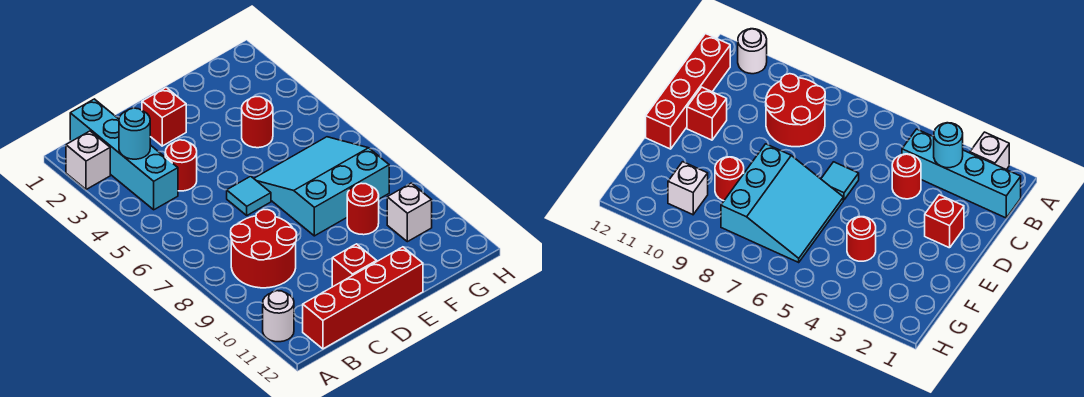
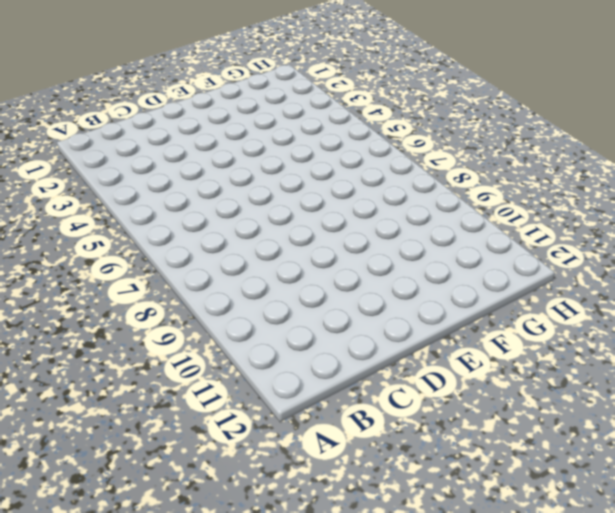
none -> white 1x1 brick [66,131,110,190]
none -> white 1x1 round brick [263,291,294,342]
none -> cyan 1x4 brick [70,99,178,210]

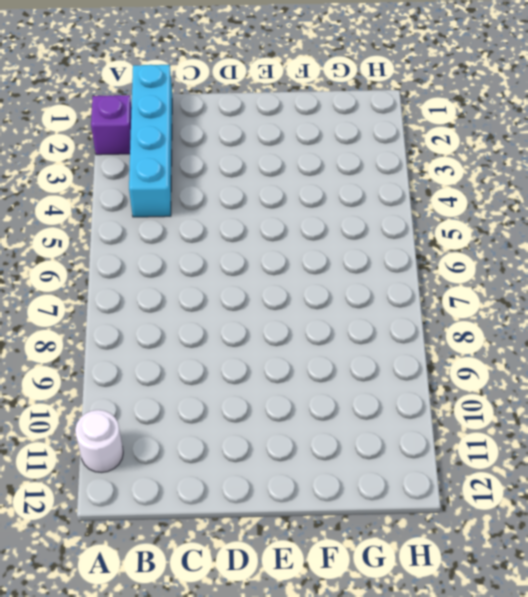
purple 1x1 brick [91,95,132,155] -> white 1x1 brick [66,131,110,190]
none -> red 2x2 round brick [231,210,297,288]
none -> red 1x4 brick [303,247,423,349]
none -> red 1x1 round brick [165,140,197,191]

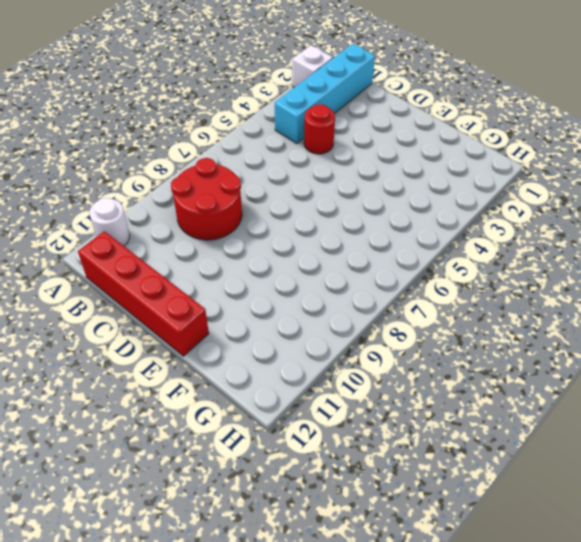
none -> red 1x1 brick [142,88,186,146]
none -> cyan 1x1 tile [227,176,271,215]
none -> red 1x1 brick [332,244,377,286]

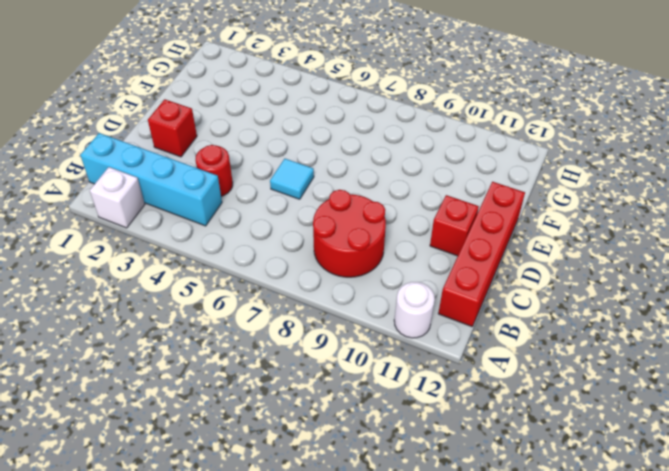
none -> cyan 3x3 slope [254,137,389,236]
none -> red 1x1 round brick [242,97,273,148]
none -> red 1x1 round brick [347,183,379,235]

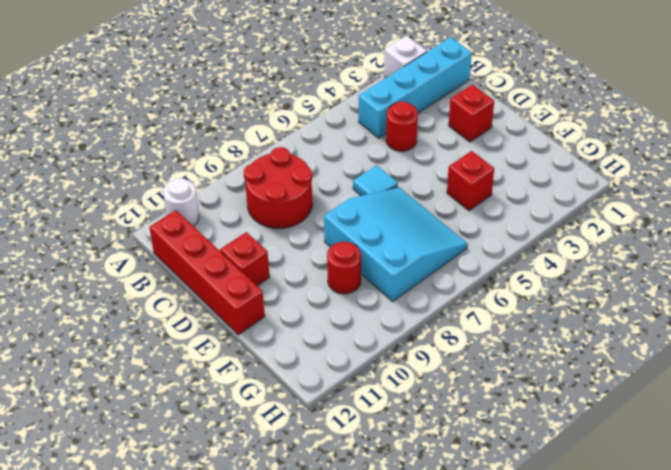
red 1x1 brick [447,151,494,211] -> red 1x1 round brick [242,97,273,148]
none -> white 1x1 brick [387,183,432,242]
none -> cyan 1x1 round brick [119,108,150,159]

